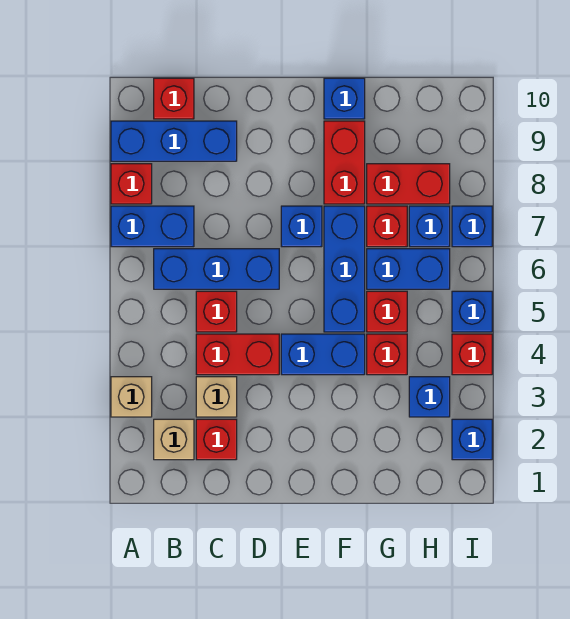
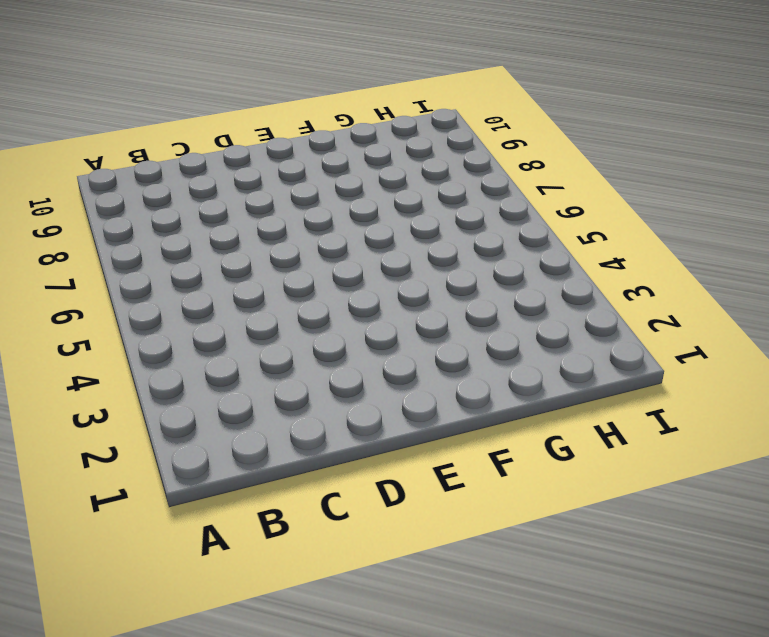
none -> tan 1x1 brick [111,377,152,417]
none -> blue 1x2 brick [111,206,194,247]
none -> red 1x1 brick [111,164,152,204]

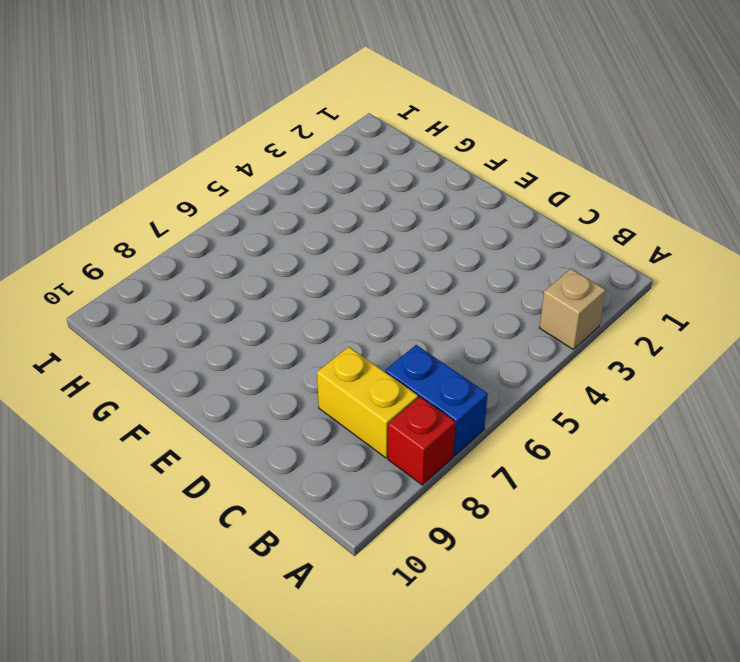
yellow 1x2 brick [317,347,418,458] -> none
none -> blue 1x3 brick [111,121,237,161]
none -> tan 1x1 brick [154,419,194,460]
none -> blue 1x3 brick [154,249,279,289]

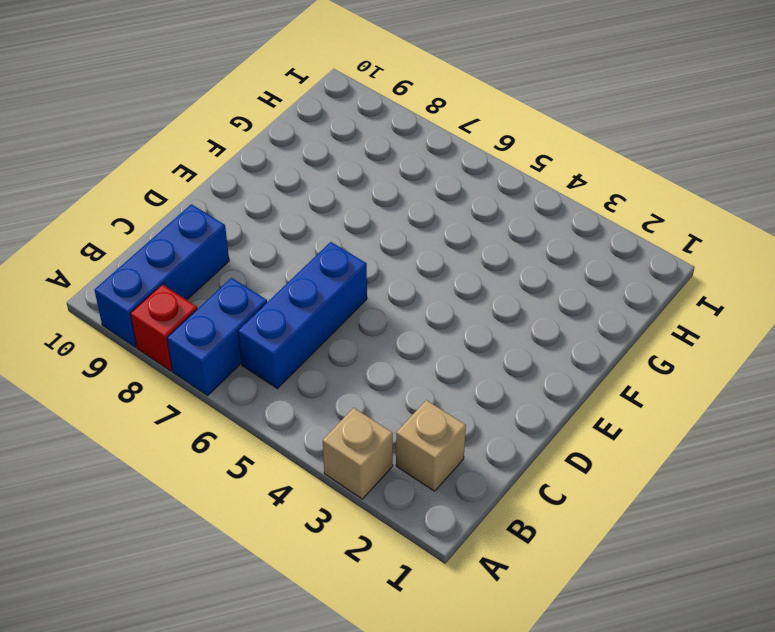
none -> red 1x1 brick [154,78,194,119]
none -> red 1x1 brick [196,419,237,460]
none -> tan 1x1 brick [196,377,237,417]

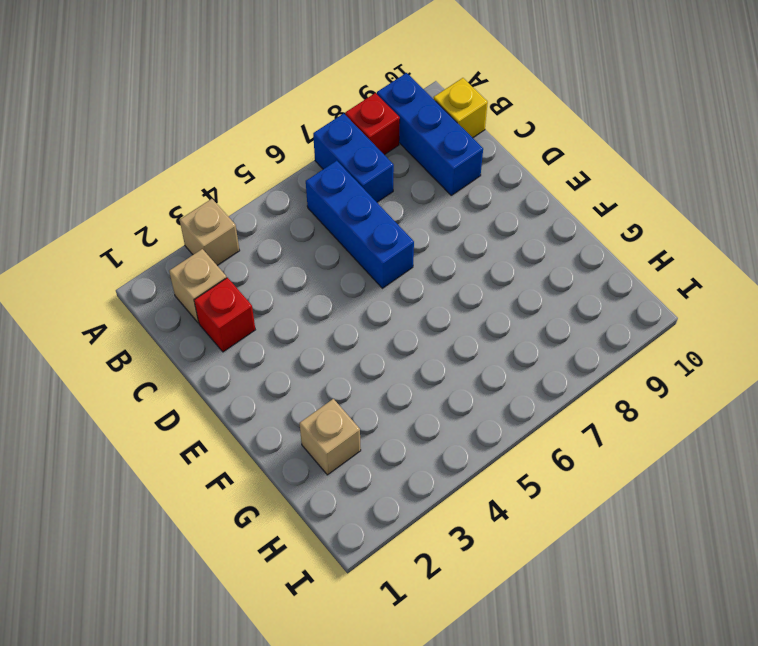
yellow 1x1 brick [434,78,488,138] -> red 1x1 brick [154,78,194,119]
tan 1x1 brick [299,399,361,475] -> tan 1x1 brick moved to [196,377,237,417]
none -> red 1x2 brick [196,334,279,375]
none -> red 1x1 brick [196,291,237,332]
none -> blue 1x2 brick [281,334,365,375]

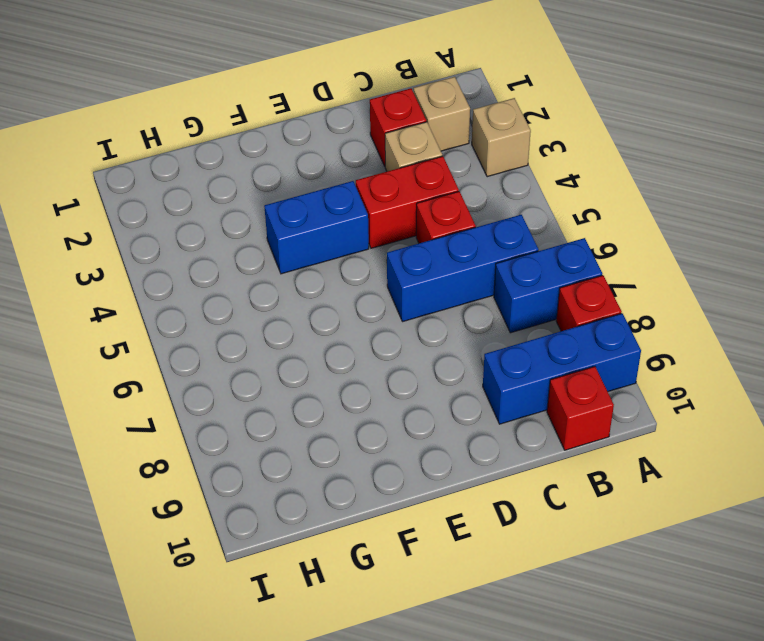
none -> blue 1x1 brick [281,206,322,247]
none -> blue 1x3 brick [324,206,365,332]
none -> red 1x2 brick [324,121,365,204]

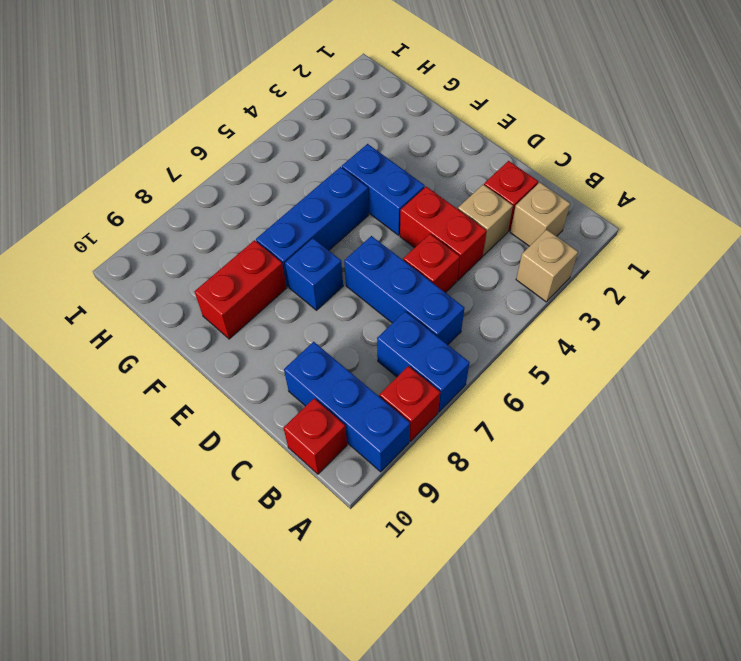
none -> blue 1x1 brick [324,78,365,119]
none -> red 1x1 brick [367,334,407,375]
none -> red 1x1 brick [367,291,407,332]

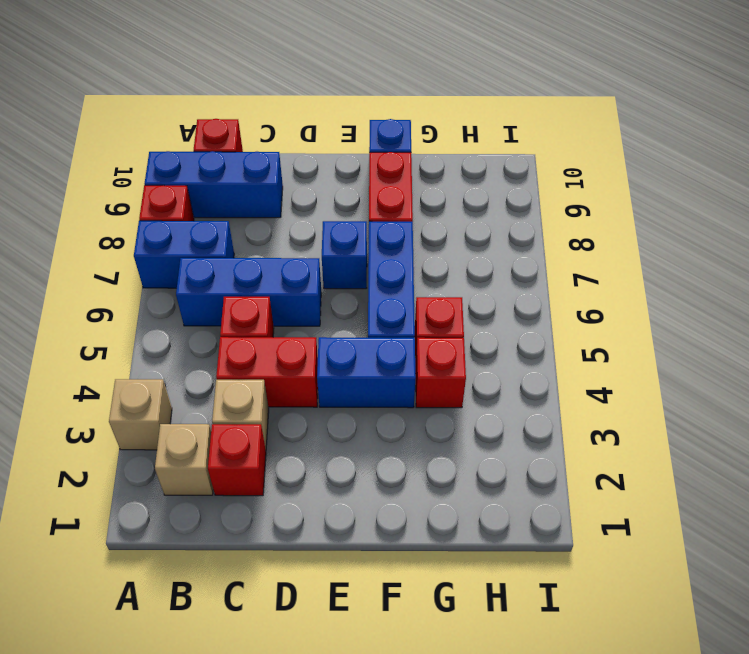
none -> blue 1x2 brick [367,249,450,289]
none -> red 1x1 brick [367,206,407,247]
none -> red 1x2 brick [367,164,450,204]

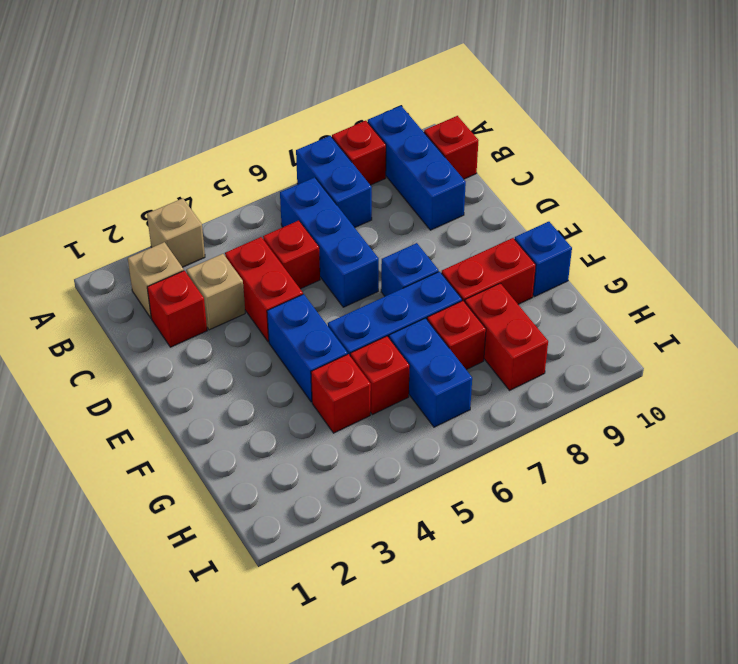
none -> blue 1x1 brick [409,377,450,417]
none -> blue 1x1 brick [409,206,450,247]
none -> blue 1x1 brick [452,419,492,460]

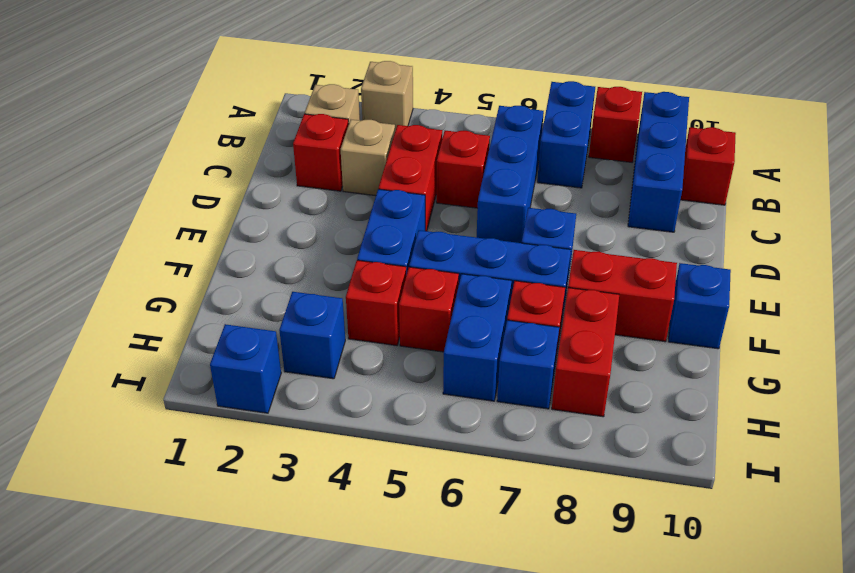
none -> red 1x1 brick [452,334,492,375]
none -> blue 1x1 brick [452,291,492,332]
none -> blue 1x1 brick [452,206,492,247]

